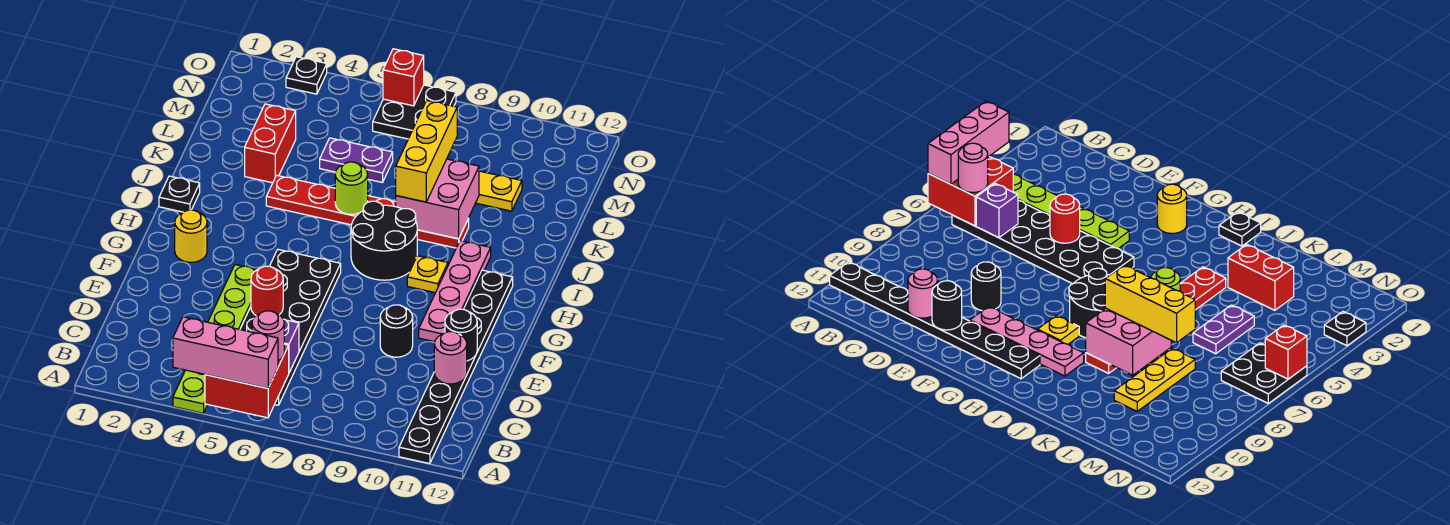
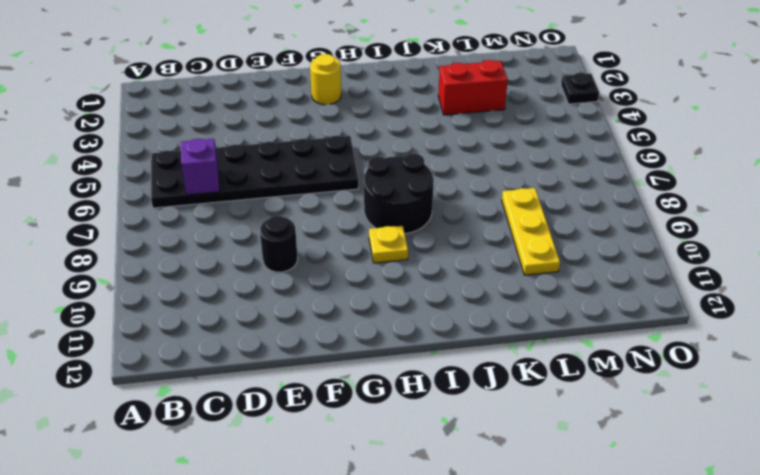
none -> lime 1x6 plate [173,265,257,413]
none -> black 1x8 plate [399,270,513,464]
none -> pink 1x4 plate [419,241,491,342]

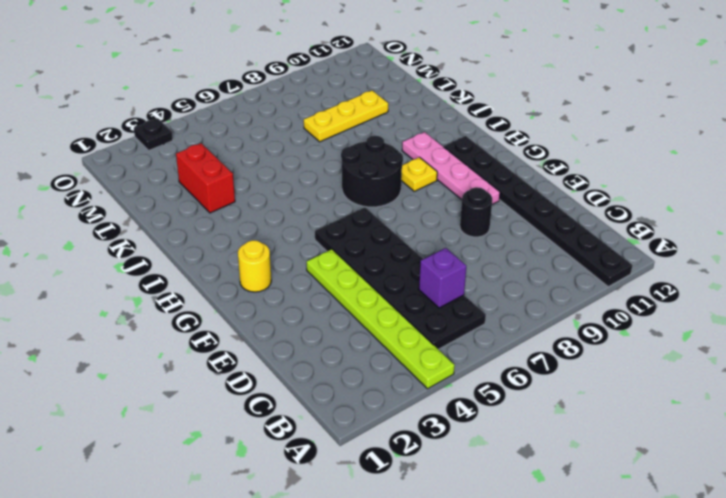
none -> black 1x1 plate [159,176,200,212]
none -> red 1x6 plate [266,175,469,248]
none -> purple 1x2 plate [320,138,393,183]

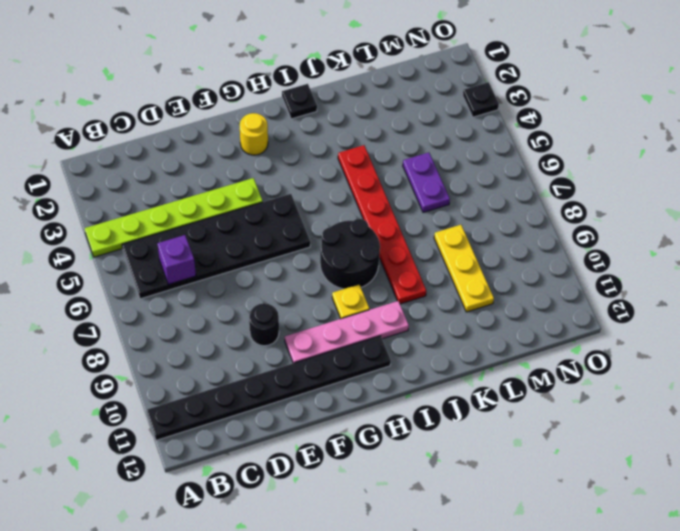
none -> red 1x2 brick [245,104,296,183]
none -> black 2x2 plate [373,85,456,139]
none -> red 2x2 brick [205,344,289,418]

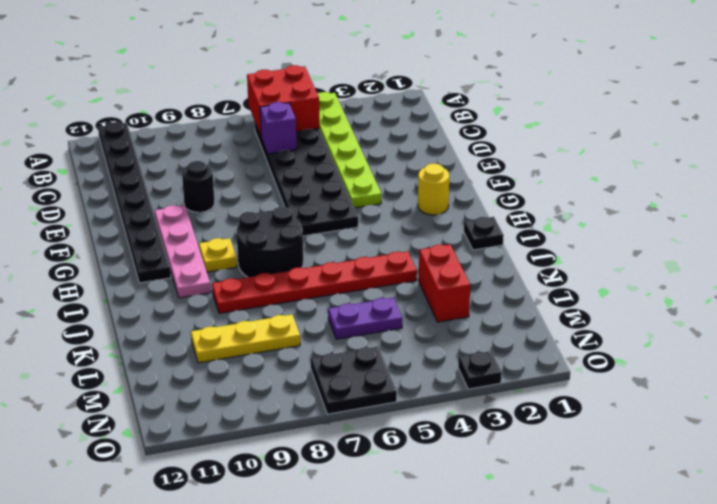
none -> pink 1x1 round brick [434,332,467,384]
none -> red 1x1 round brick [251,266,283,315]
none -> black 1x1 round brick [445,309,477,361]

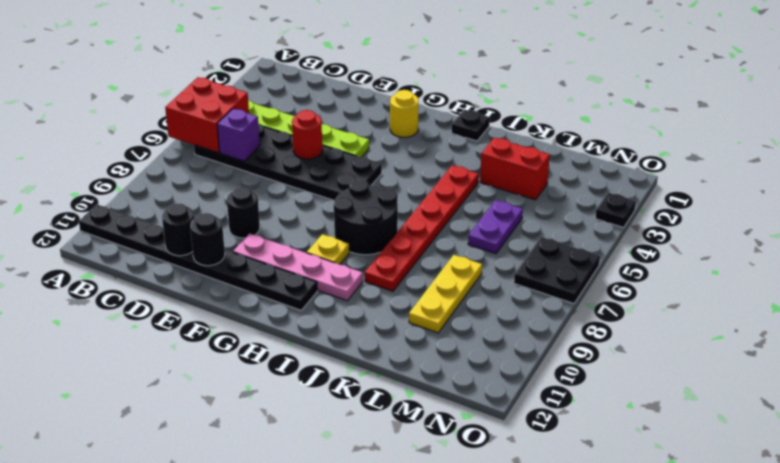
black 1x1 round brick [162,204,194,256] -> pink 1x1 round brick [434,332,467,384]
none -> lime 1x1 round brick [335,162,368,214]
none -> pink 2x2 brick [396,159,479,239]
none -> red 1x1 brick [383,49,424,106]

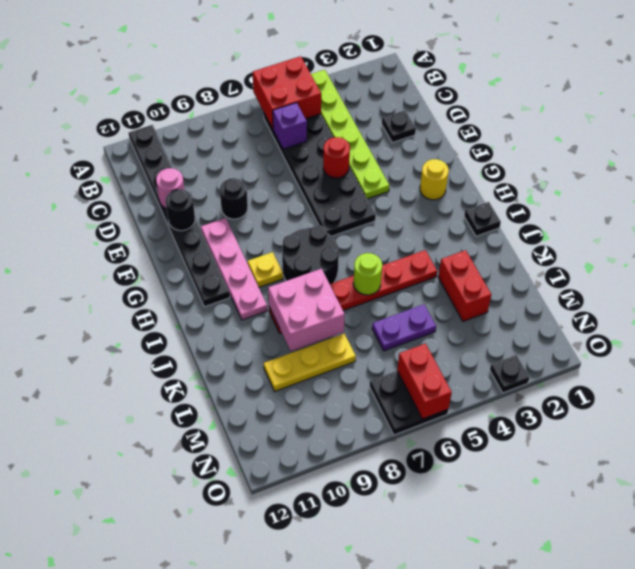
black 1x1 plate [382,110,416,143] -> none
red 1x2 brick [397,344,452,419] -> red 1x1 brick [383,49,424,106]
none -> pink 1x3 brick [173,317,278,388]
none -> pink 1x1 round brick [252,311,284,361]
none -> yellow 1x3 brick [396,101,457,202]

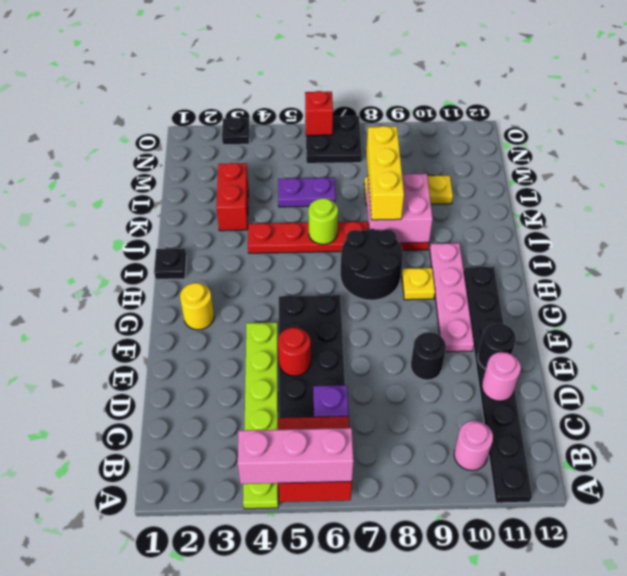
pink 1x1 round brick [454,421,493,470] -> pink 1x1 round brick moved to [252,311,284,361]

